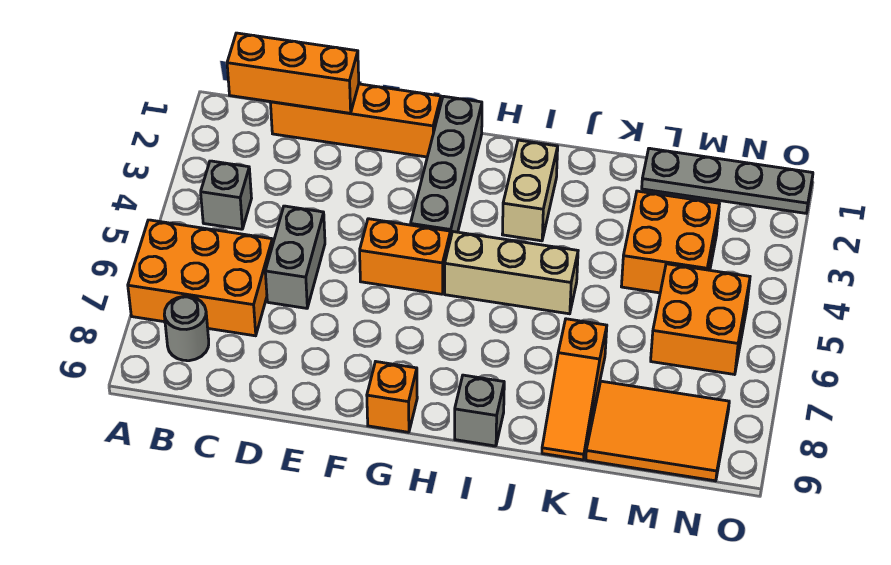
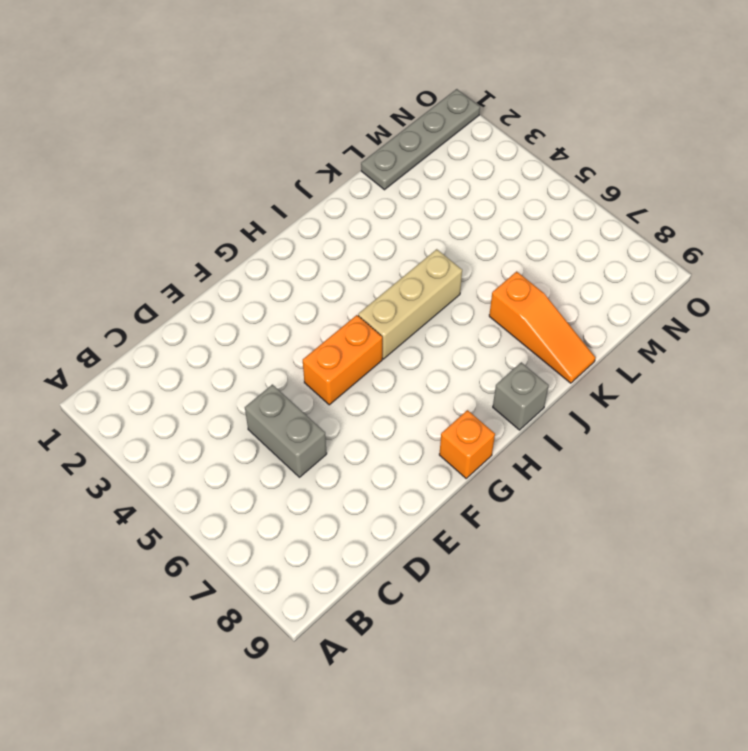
none -> orange 2x3 brick [128,220,273,336]
none -> grey 1x1 brick [201,161,252,229]
none -> grey 1x1 round brick [164,296,209,361]

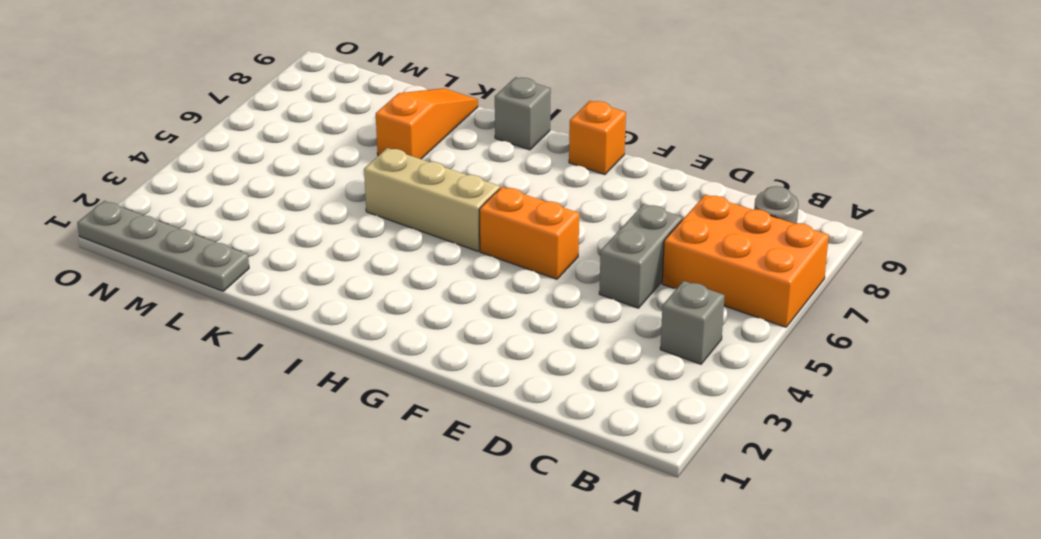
none -> orange 1x4 brick [270,84,441,157]
none -> grey 1x4 brick [411,96,482,239]
none -> tan 1x2 brick [502,140,558,241]

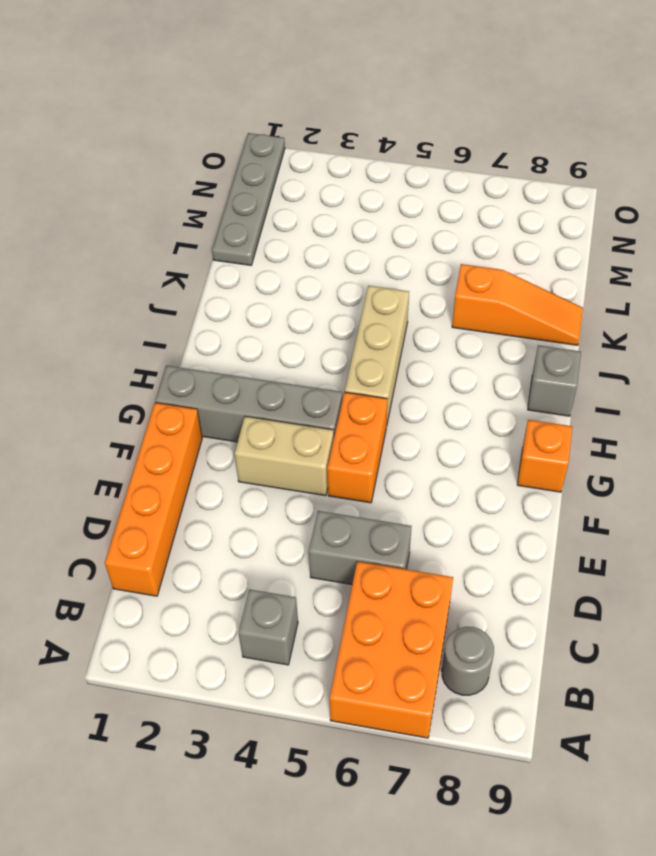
tan 1x2 brick [235,416,334,496] -> tan 1x2 brick moved to [502,140,558,241]
none -> orange 2x2 brick [621,191,719,293]
none -> orange 2x3 tile [586,381,729,481]
none -> orange 2x2 brick [651,264,750,375]

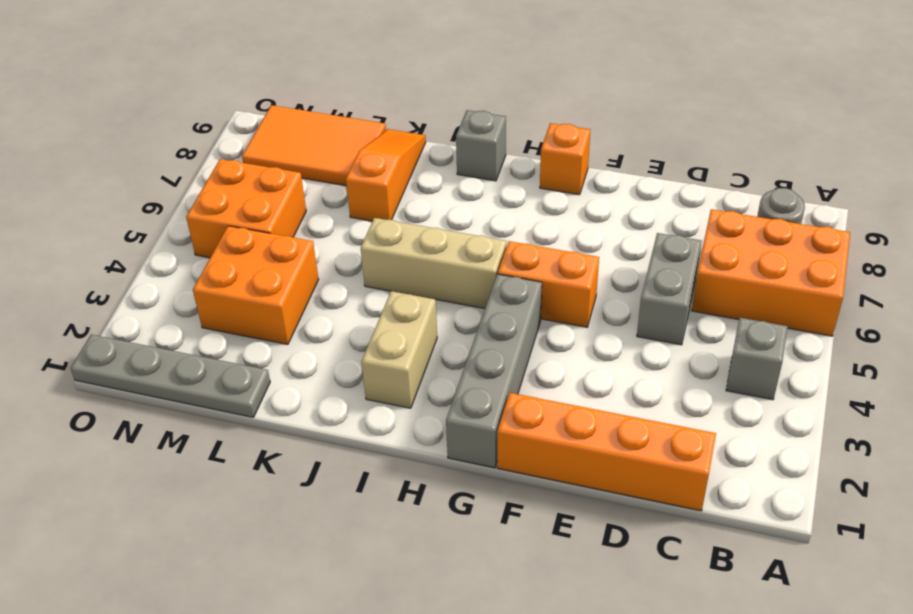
none -> orange 1x3 brick [227,33,359,113]

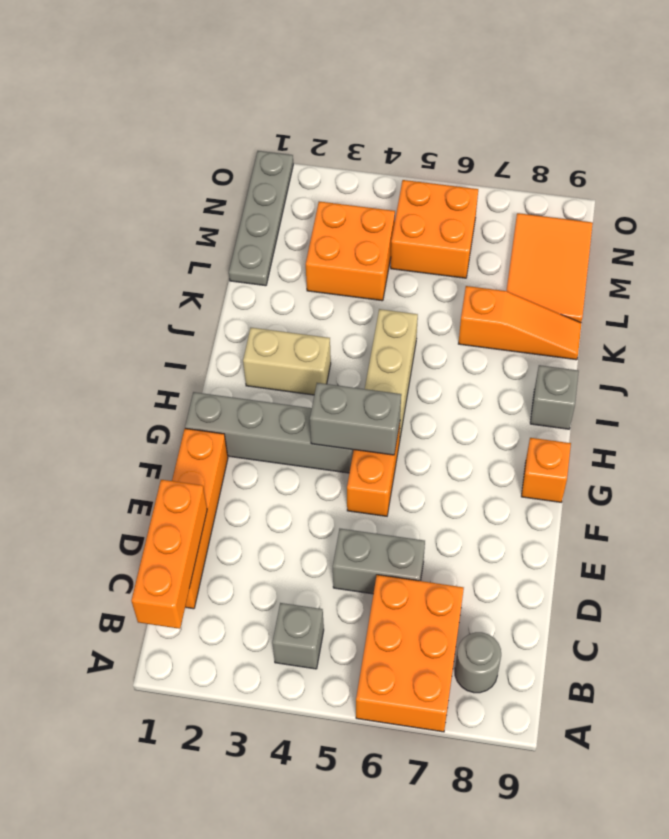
grey 1x2 brick [310,383,401,455] -> none

